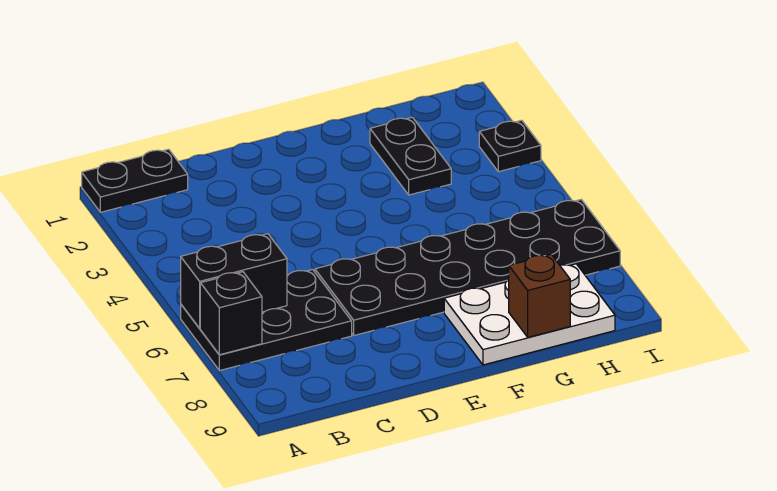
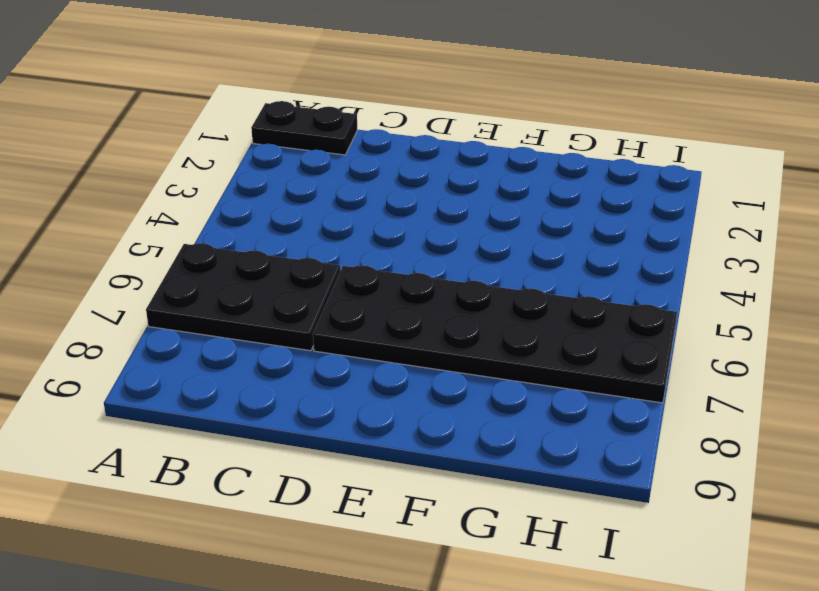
none -> white 2x3 plate [444,264,615,365]
none -> black 1x2 plate [370,117,451,195]

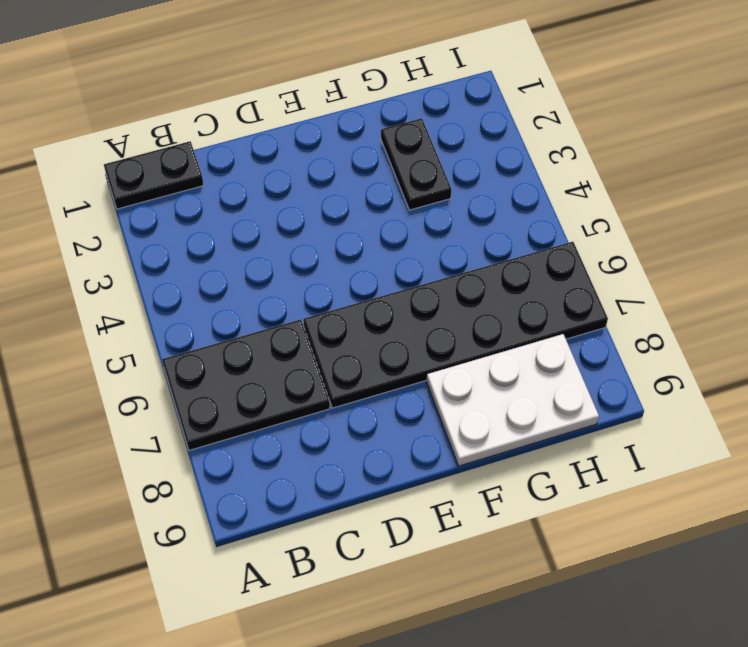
none -> black 1x1 plate [479,120,541,172]
none -> black 1x2 brick [181,234,287,328]

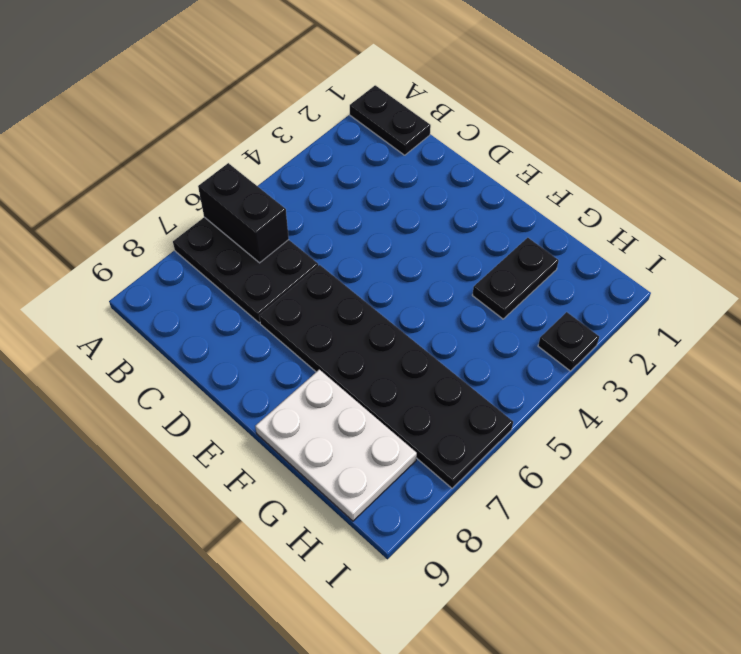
none -> black 1x1 brick [200,272,262,355]
none -> brown 1x1 brick [509,254,570,337]

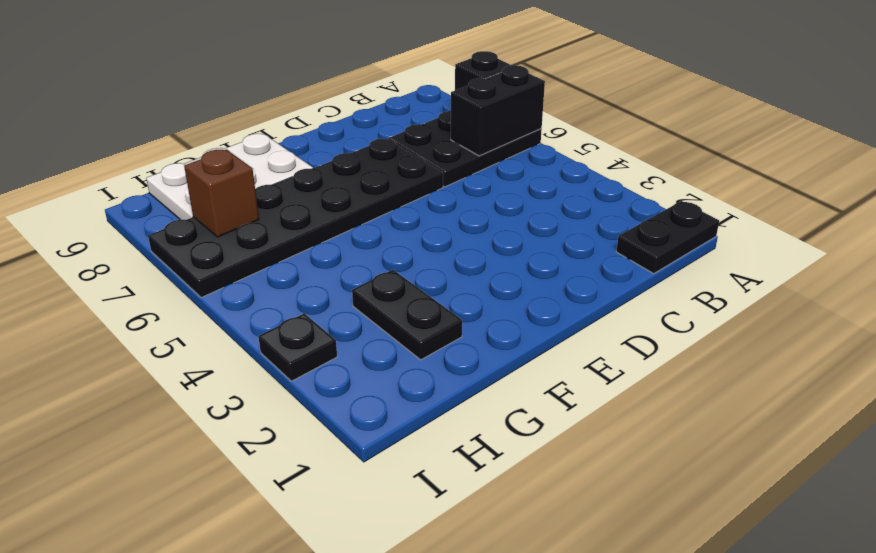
brown 1x1 brick [184,150,259,237] -> brown 1x1 brick moved to [509,254,570,337]

